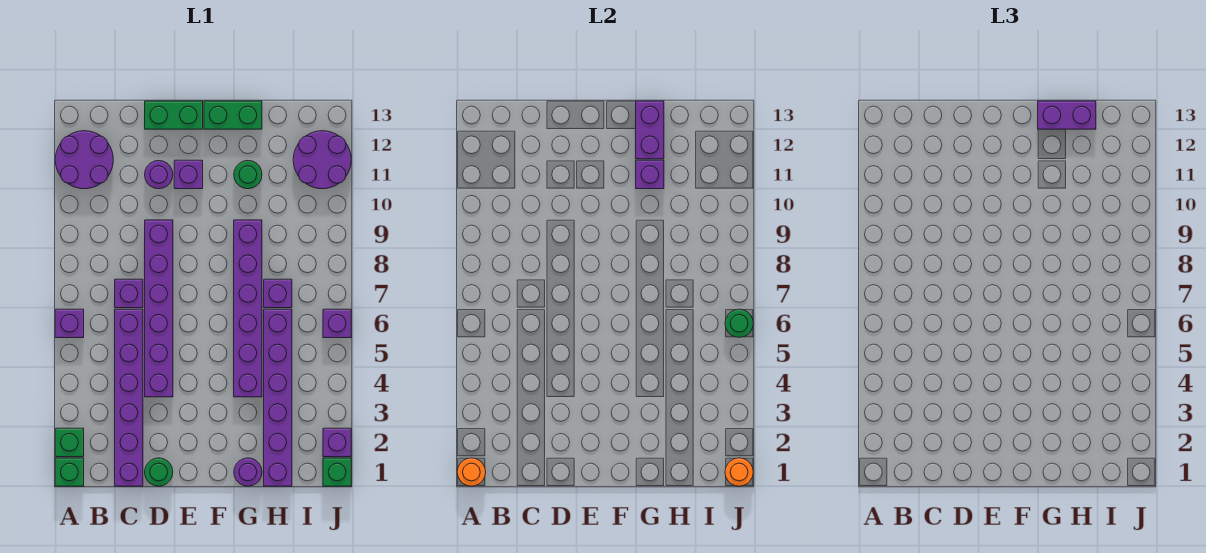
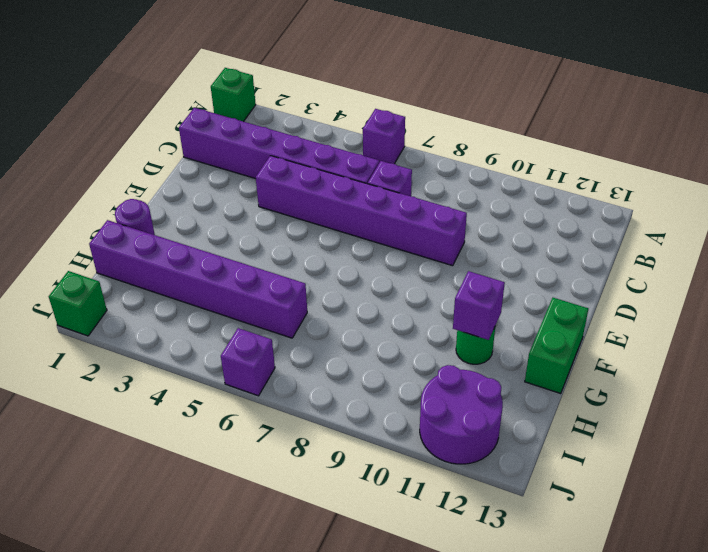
none -> green 1x1 brick [55,428,84,457]
none -> purple 2x2 round brick [55,131,113,189]
none -> green 1x1 round brick [145,458,173,486]

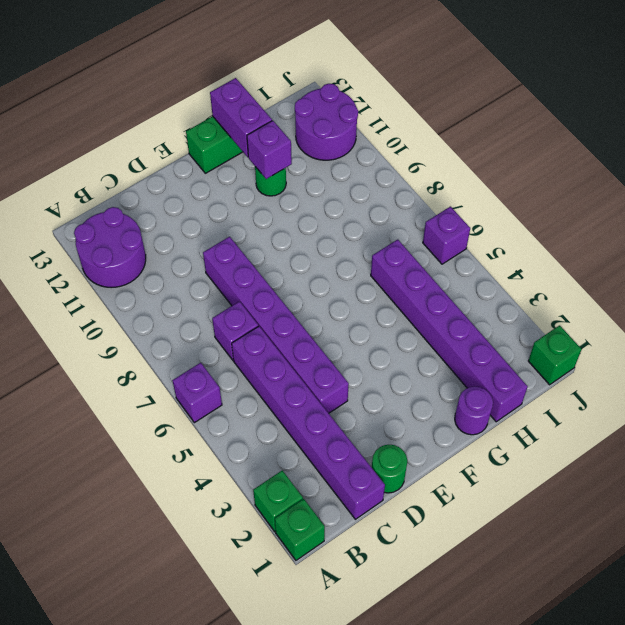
none -> purple 1x1 round brick [145,161,173,189]
none -> green 1x2 brick [145,101,203,129]
none -> purple 1x1 brick [174,160,203,189]

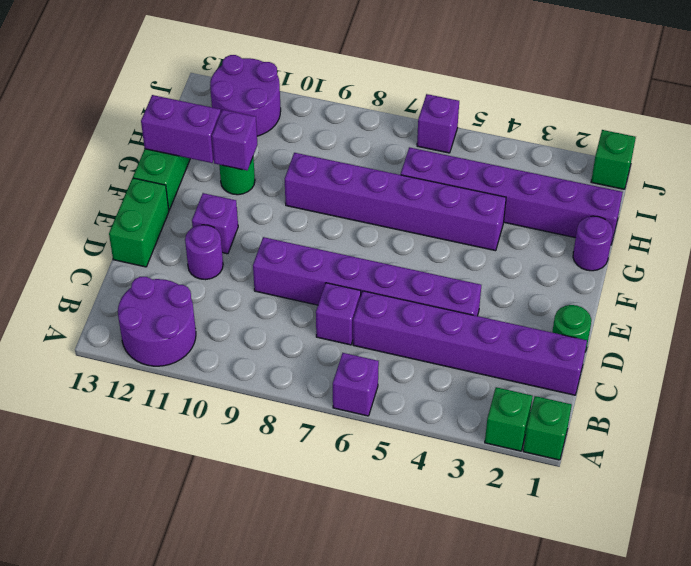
none -> purple 1x1 brick [264,279,292,308]
none -> purple 1x1 brick [323,428,351,457]
none -> orange 1x1 round brick [457,458,486,486]

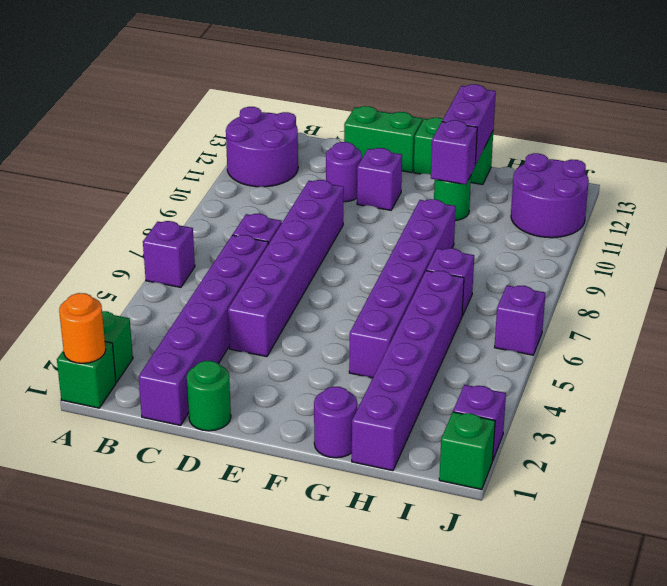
none -> orange 1x1 round brick [725,458,753,486]
none -> green 1x1 round brick [725,309,753,337]
none -> purple 1x2 brick [1038,101,1096,129]

